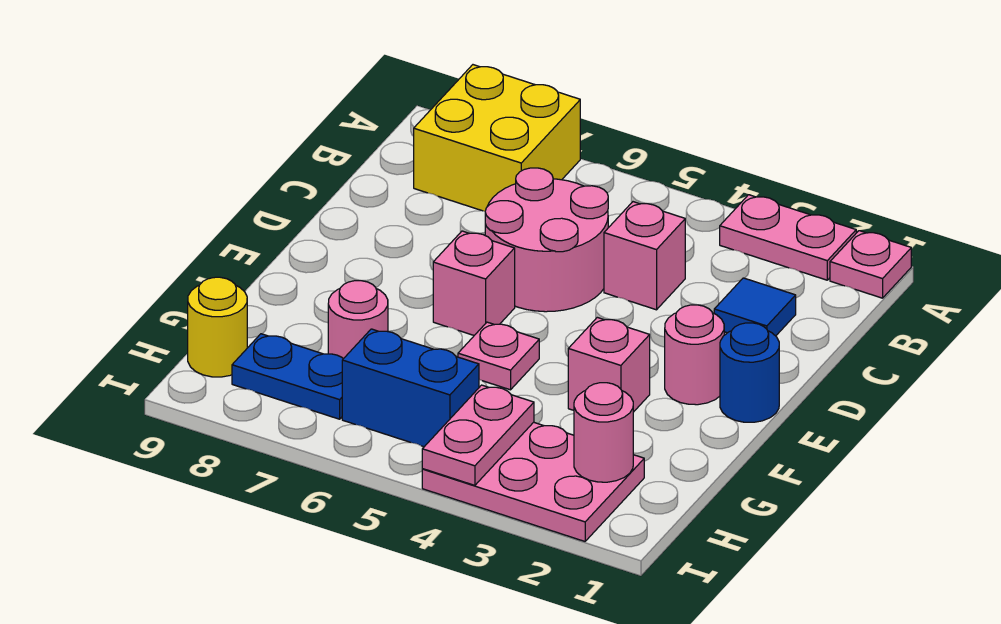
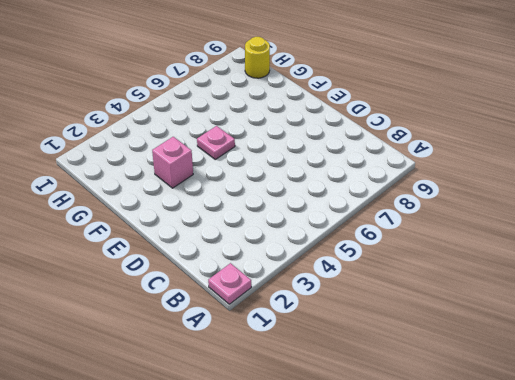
none -> pink 1x2 plate [720,195,856,280]
none -> yellow 2x2 brick [414,65,580,211]
none -> blue 1x1 tile [714,278,796,336]

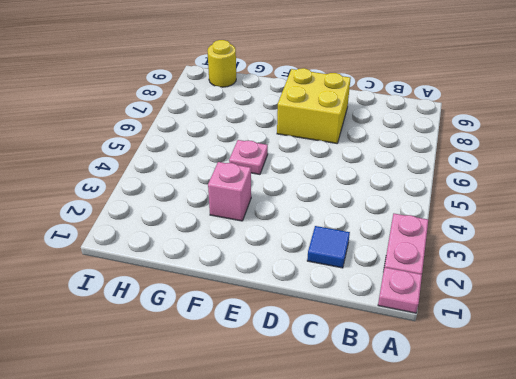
yellow 2x2 brick [277,68,351,143] -> yellow 2x2 brick moved to [414,65,580,211]
none -> pink 1x1 brick [604,202,685,310]
none -> pink 2x2 round brick [485,168,608,312]
none -> blue 1x1 round brick [720,323,779,422]

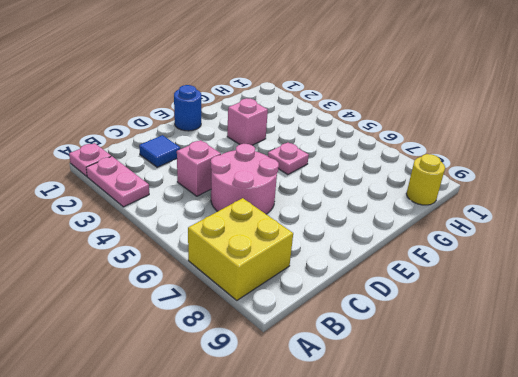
none -> pink 1x1 round brick [665,305,724,405]
none -> pink 1x1 brick [433,231,515,335]
none -> pink 1x1 round brick [328,281,388,359]

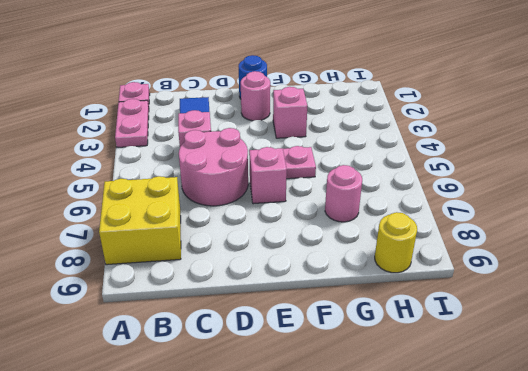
none -> pink 2x3 plate [422,422,644,541]
none -> blue 1x2 brick [342,329,479,447]
none -> blue 1x2 plate [232,334,343,419]

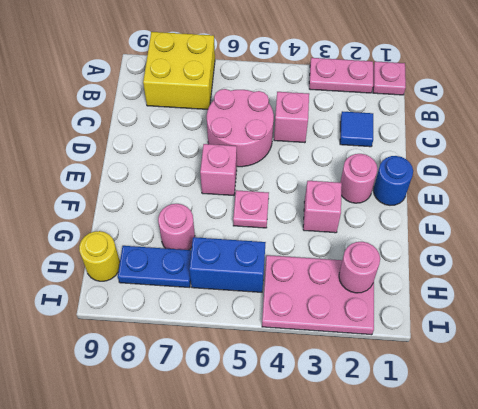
none -> pink 1x2 plate [422,385,534,485]

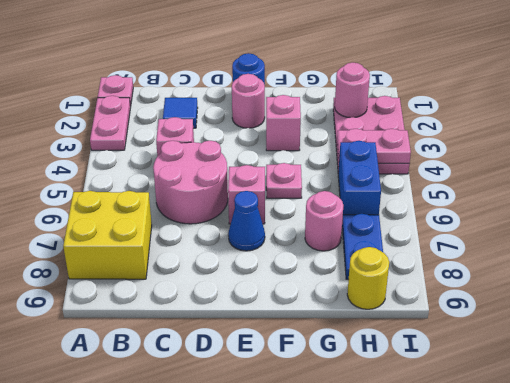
blue 1x1 cone [228,191,265,251] -> none

